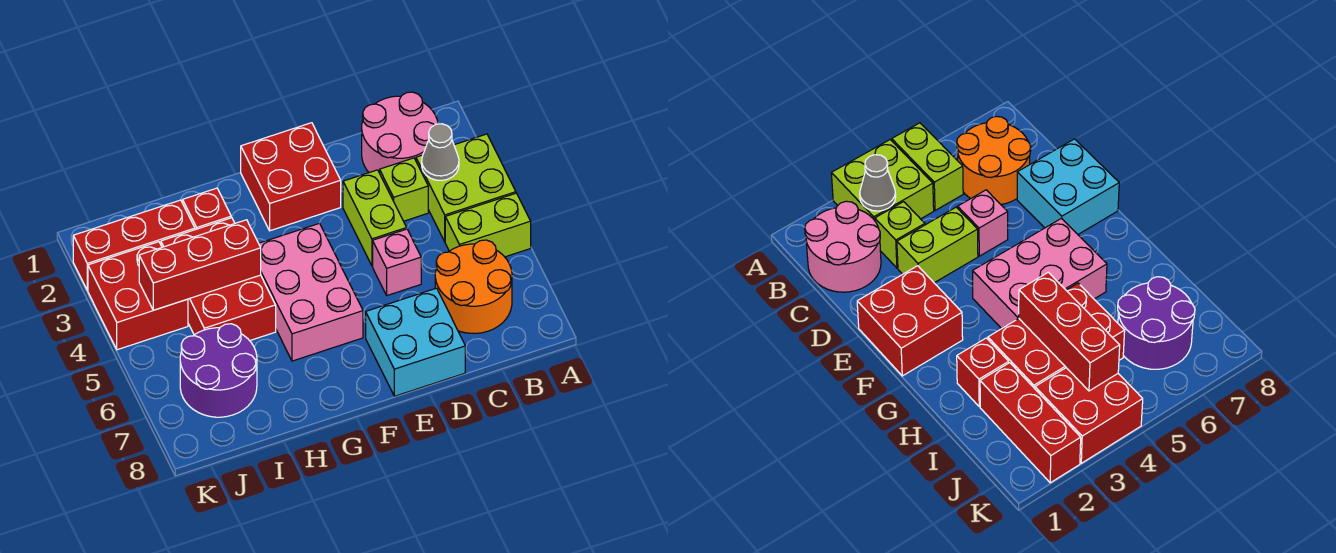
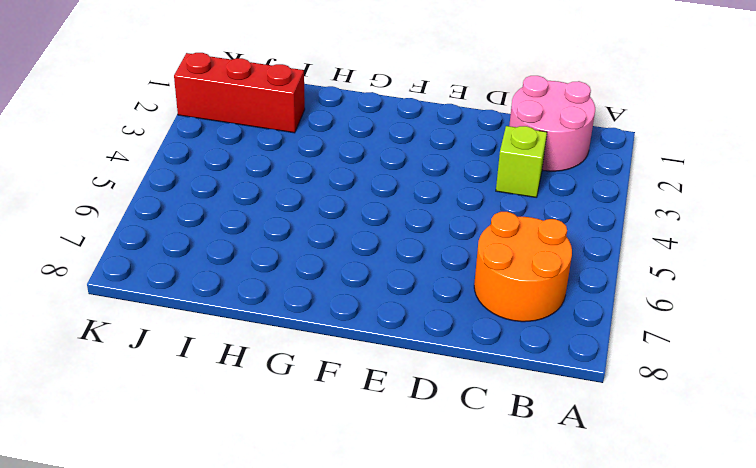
none -> lime 2x2 brick [416,134,516,241]
none -> lime 1x2 brick [445,193,531,257]
none -> lime 1x2 brick [343,170,407,266]

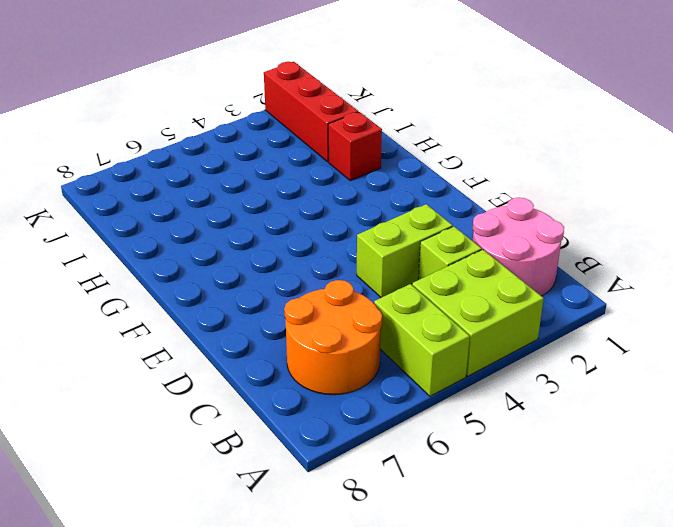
none -> pink 1x1 brick [373,229,421,295]
none -> cyan 2x2 brick [366,288,465,396]
none -> red 2x2 brick [241,123,341,231]

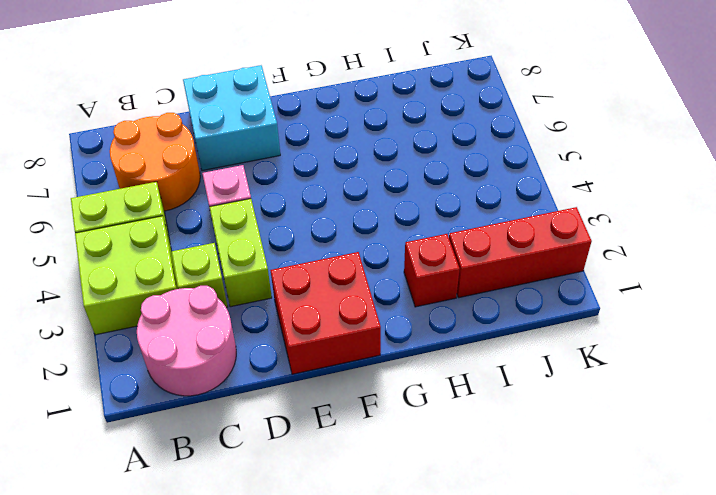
none -> pink 2x3 brick [259,223,363,361]
none -> red 2x3 brick [161,218,276,341]
none -> purple 2x2 round brick [180,324,257,417]

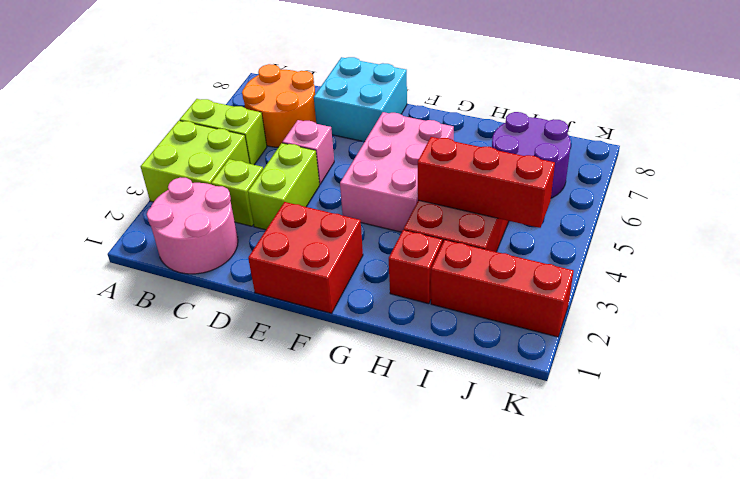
none -> red 2x2 brick [88,242,188,350]
none -> grey 1x1 cone [422,124,459,180]

